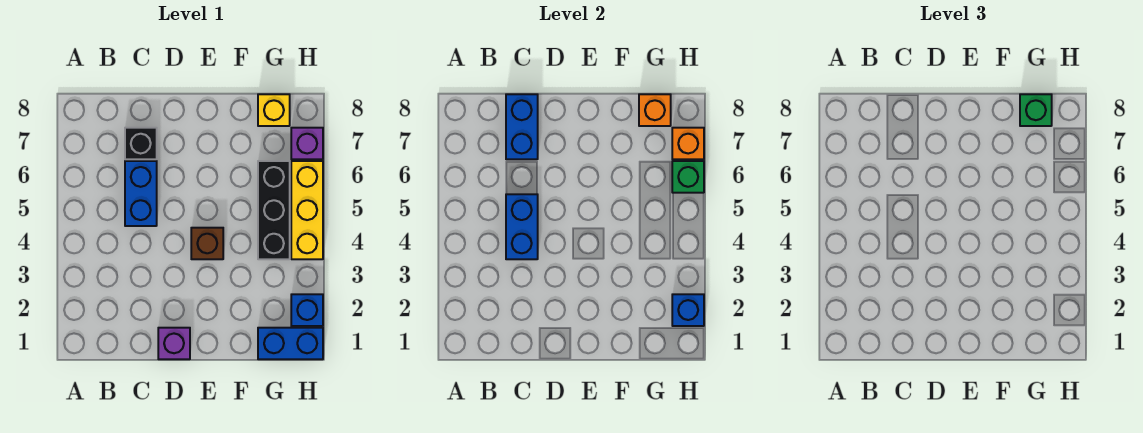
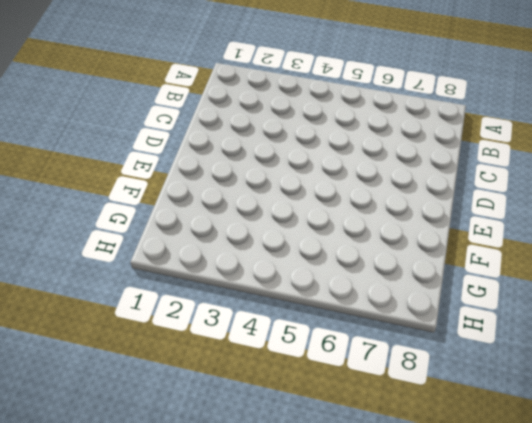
none -> blue 1x2 brick [125,161,157,226]
none -> black 1x1 brick [125,128,157,159]
none -> purple 1x1 brick [158,328,190,359]

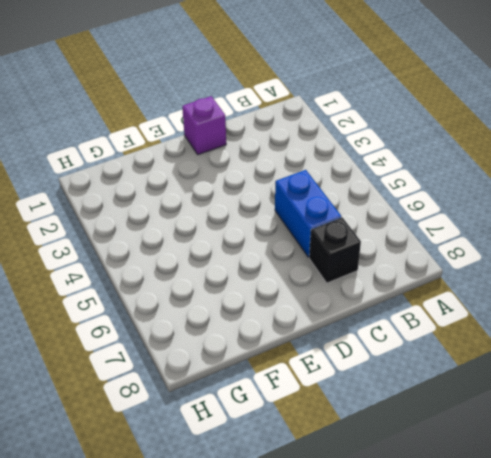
none -> brown 1x1 brick [191,228,223,259]
none -> blue 1x2 brick [258,328,323,359]
none -> black 1x3 brick [258,161,290,259]

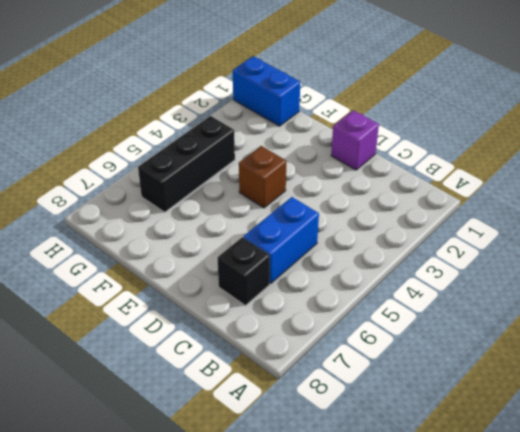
none -> yellow 1x1 brick [258,94,290,126]
none -> blue 1x1 brick [291,294,323,326]
none -> yellow 1x3 brick [291,161,323,259]

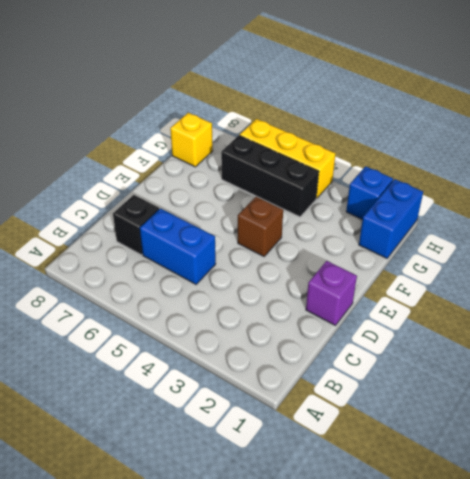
none -> purple 1x1 brick [291,128,323,159]
none -> blue 1x2 brick [506,194,538,259]
none -> blue 1x2 brick [506,94,538,159]

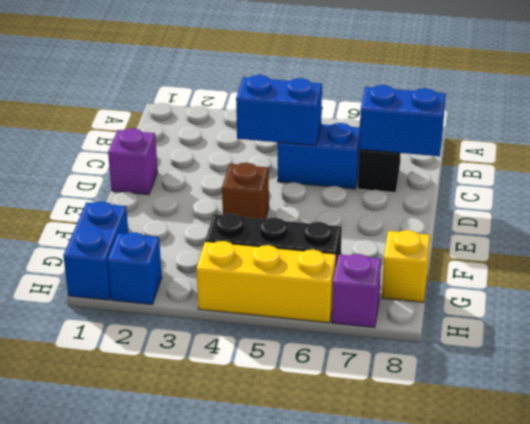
none -> orange 1x1 brick [639,94,671,126]
none -> blue 1x1 brick [672,294,704,326]
none -> green 1x1 brick [672,161,704,193]

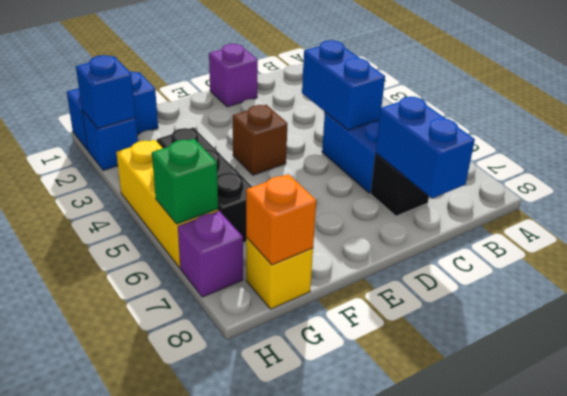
none -> orange 1x1 brick [672,128,704,159]
none -> green 1x1 brick [1020,94,1052,126]

